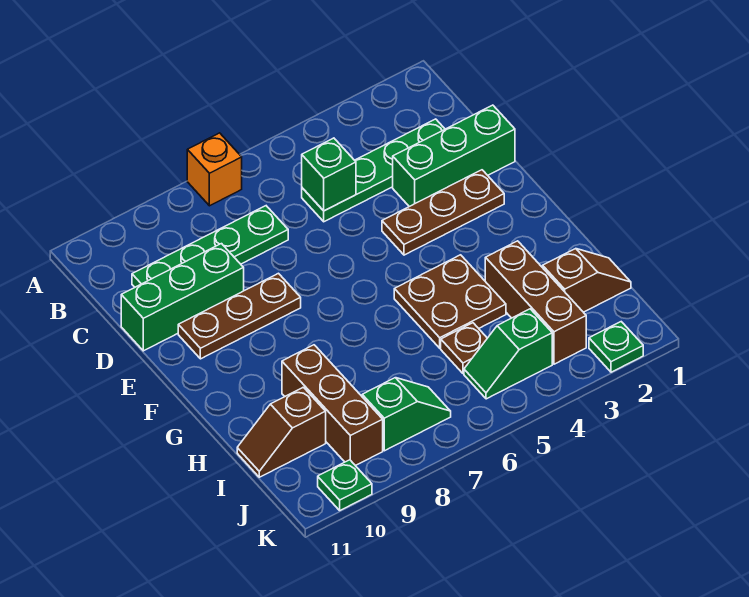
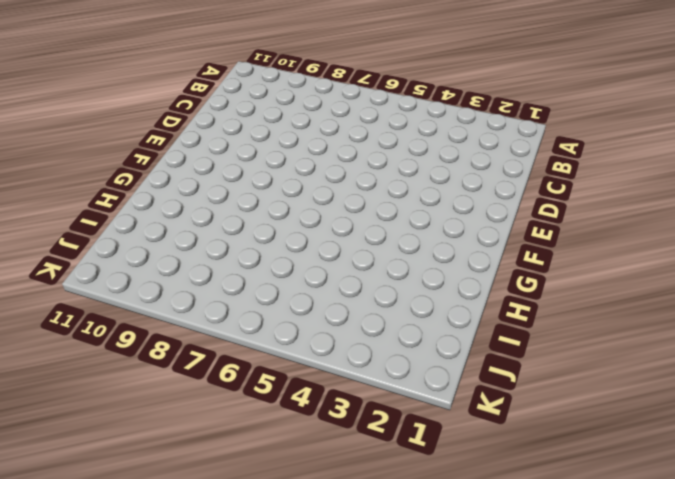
none -> orange 1x1 brick [187,133,242,206]
none -> green 1x4 plate [302,119,445,222]
none -> green 1x4 plate [132,206,288,287]

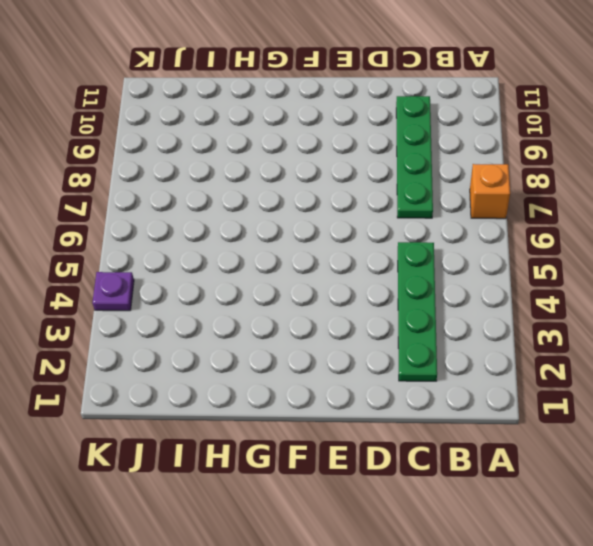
purple 1x1 plate [92,272,134,311] -> none
none -> green 1x3 brick [393,105,515,207]
none -> green 1x3 brick [121,244,244,351]
none -> brown 1x3 plate [382,170,504,255]

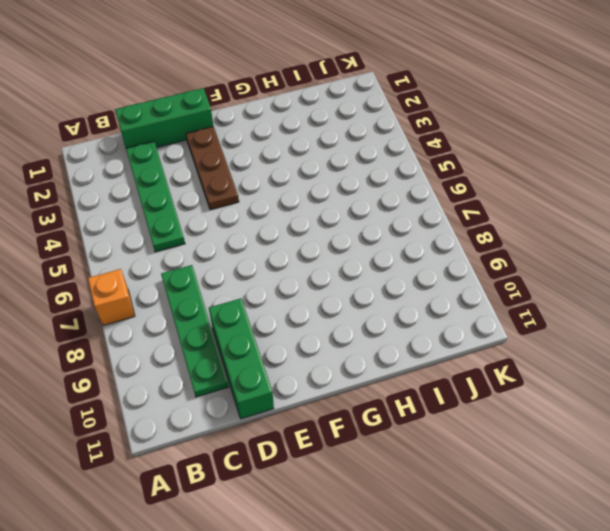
green 1x3 brick [115,88,213,148] -> green 1x3 brick turned to [393,105,515,207]
none -> brown 1x3 plate [178,273,301,359]
none -> brown 2x2 plate [394,255,506,348]
none -> brown 1x3 brick [485,241,586,364]

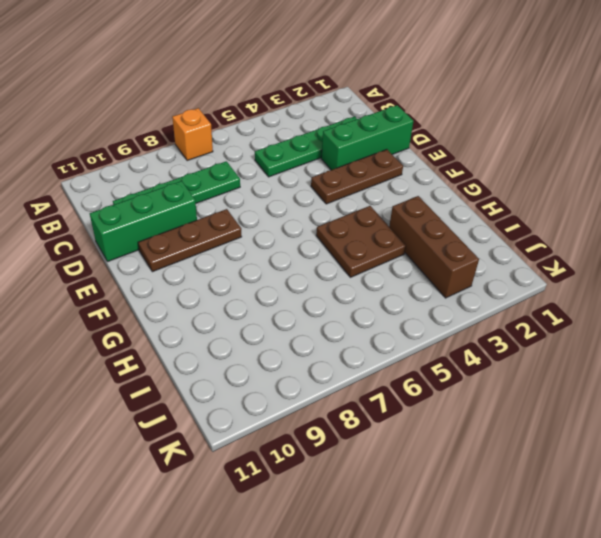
none -> brown 1x3 brick [282,345,383,466]
none -> brown 1x2 slope [543,249,631,312]
none -> brown 1x1 plate [441,323,487,373]

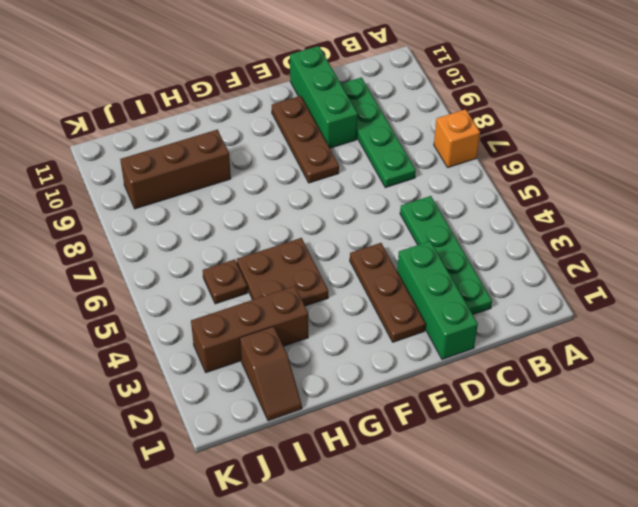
none -> brown 1x2 slope [237,387,326,477]
none -> green 1x2 slope [464,309,552,399]
none -> green 1x2 slope [362,378,451,451]

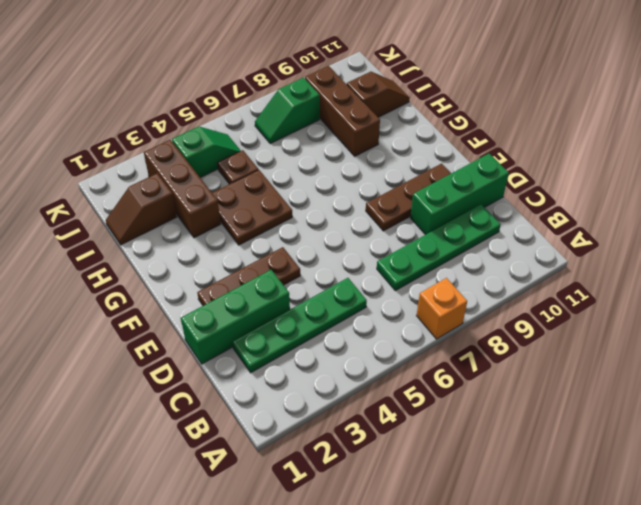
none -> green 1x1 plate [589,322,643,372]
none -> green 1x1 plate [318,460,372,510]
none -> green 1x1 brick [302,138,356,211]

